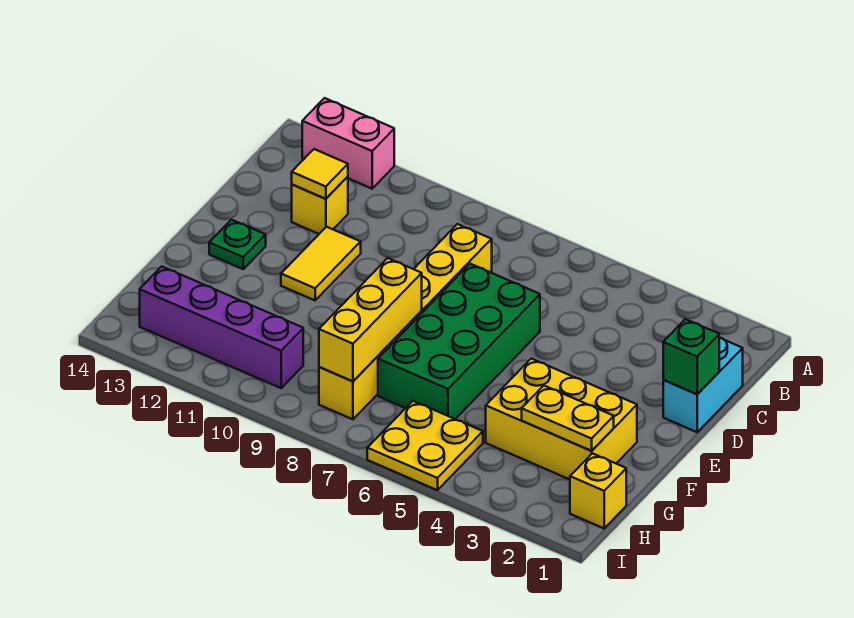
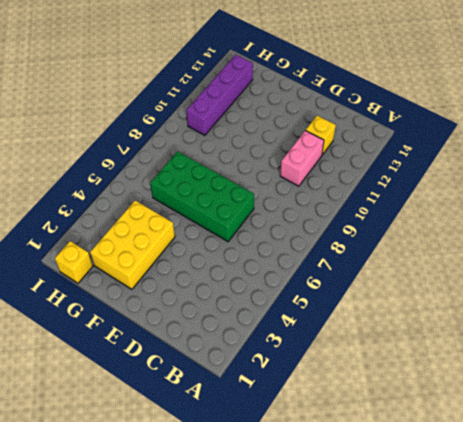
pink 1x2 brick [280,130,324,186] -> pink 1x2 brick moved to [302,98,394,189]
none -> cyan 1x2 brick [663,338,743,432]
none -> yellow 1x6 brick [319,224,492,419]
none -> yellow 1x2 tile [281,227,361,300]

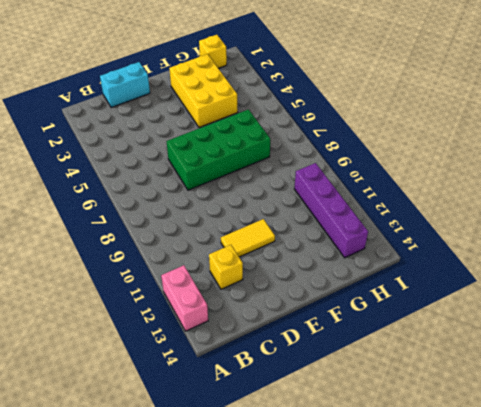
none -> yellow 1x6 brick [319,224,492,419]
none -> green 1x1 plate [209,220,266,269]
none -> yellow 2x2 plate [367,401,483,490]

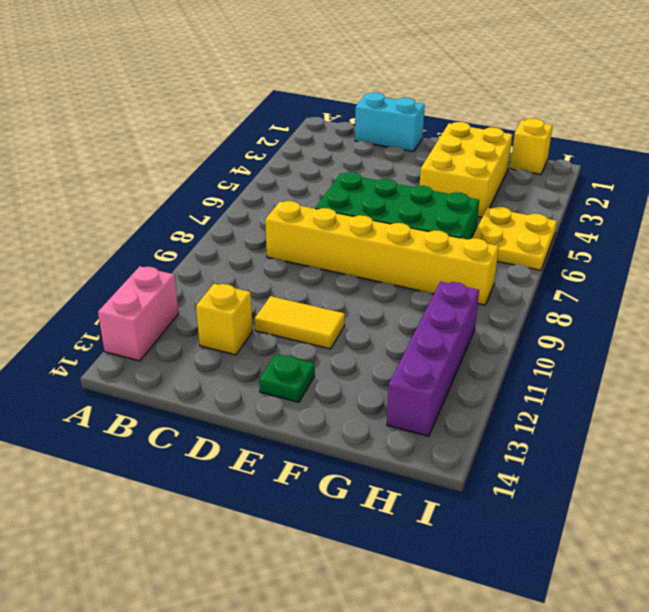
none -> yellow 1x1 tile [292,149,348,199]
none -> green 1x1 brick [663,319,719,394]
none -> yellow 1x3 brick [319,258,422,381]

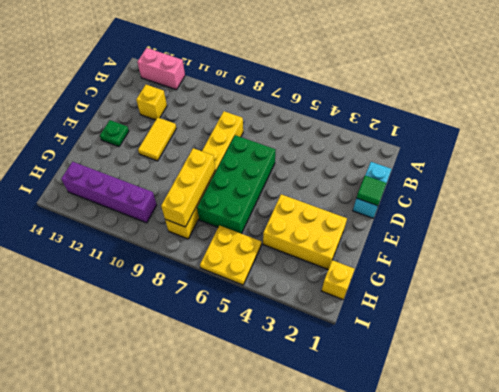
green 1x1 tile [357,176,386,206] -> green 1x1 brick [663,319,719,394]
none -> yellow 1x1 tile [292,149,348,199]
none -> yellow 1x2 plate [522,386,614,451]

